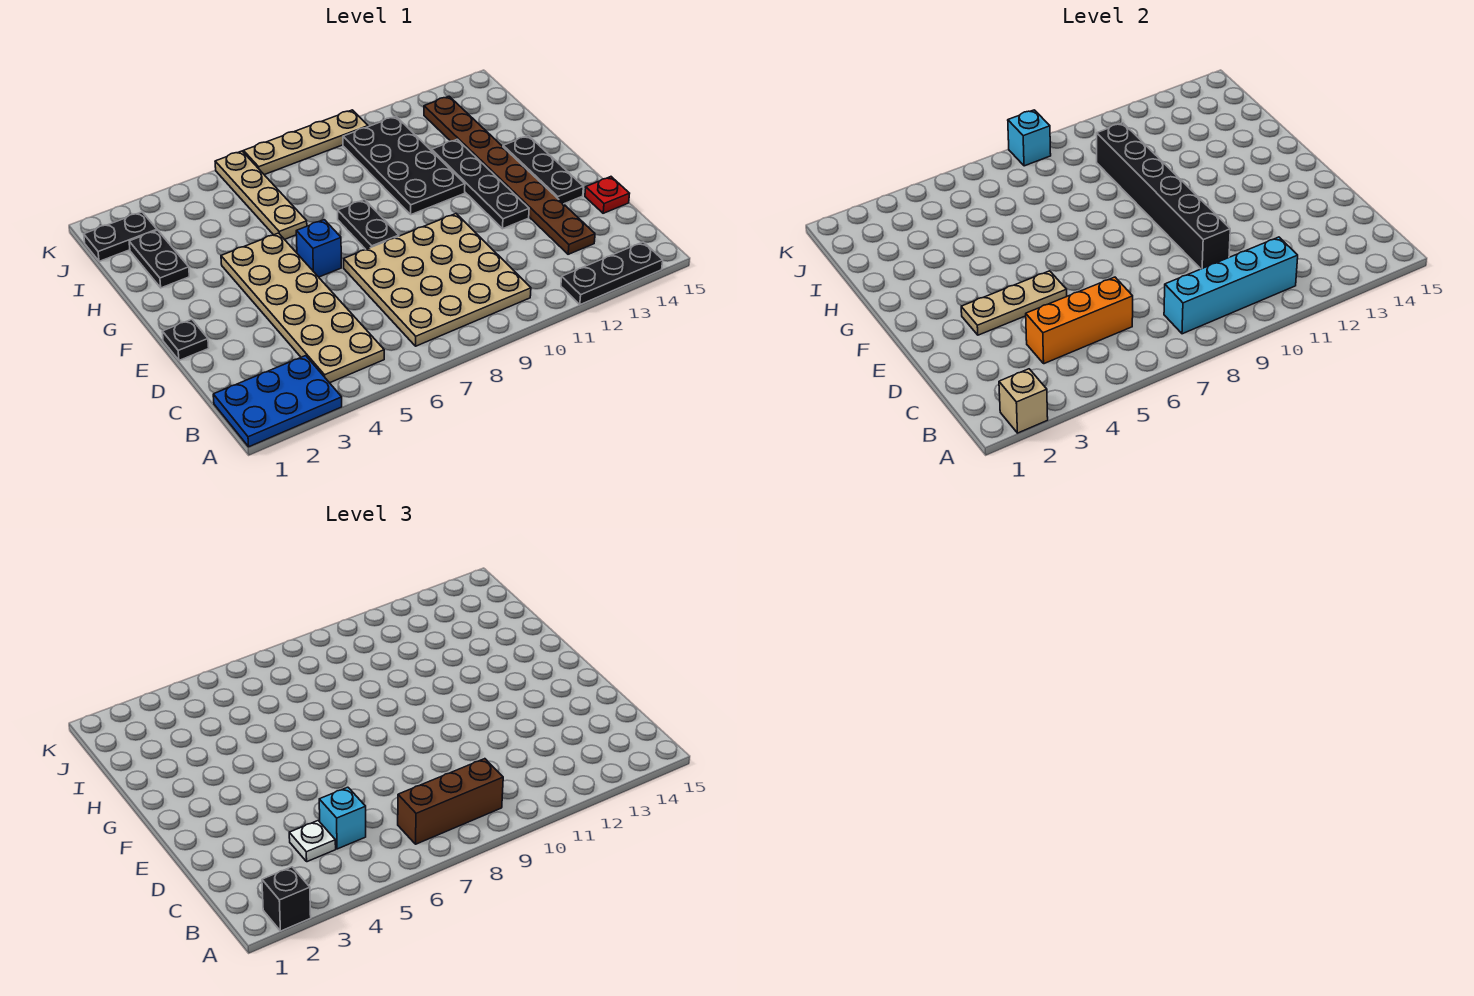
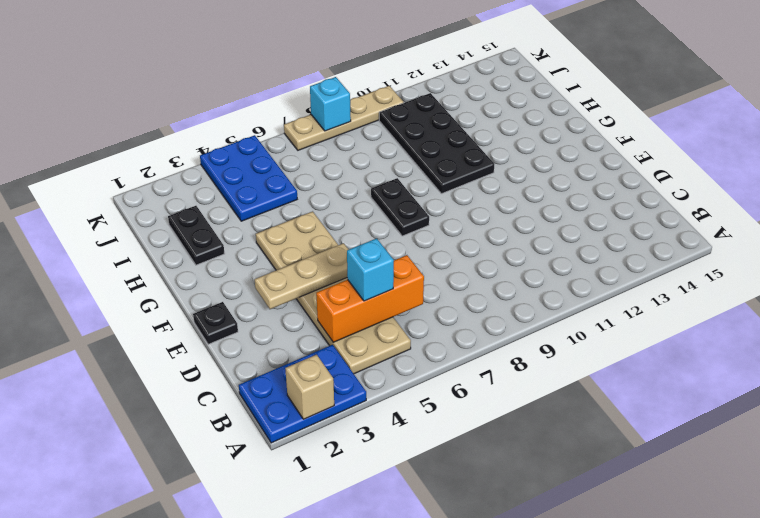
blue 2x3 plate [200,135,297,221] -> none
none -> black 1x3 plate [561,242,663,305]
none -> tan 4x4 plate [344,214,531,346]
none -> brown 1x8 plate [424,96,595,254]

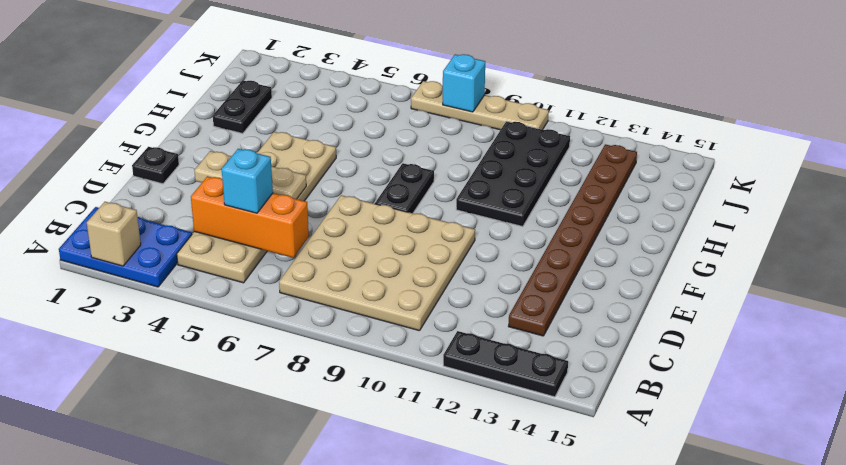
none -> red 1x1 plate [585,177,630,213]
none -> black 1x4 plate [432,139,529,229]
none -> black 1x3 plate [503,136,583,204]

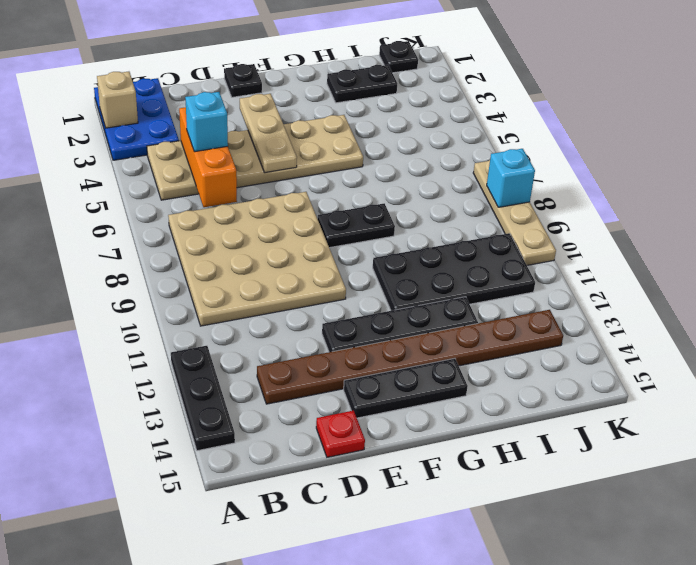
black 1x1 plate [379,41,418,73] -> black 1x2 plate [84,212,157,261]
none -> blue 1x1 brick [296,220,341,277]
none -> tan 1x4 plate [215,151,307,240]
none -> cyan 1x4 brick [1164,237,1298,334]

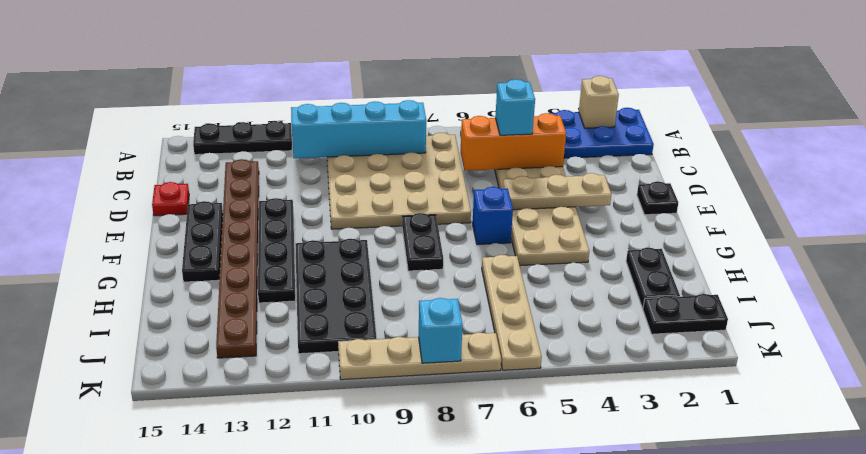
none -> black 1x6 brick [1097,123,1230,269]
none -> black 1x1 brick [262,867,311,931]
none -> brown 1x3 brick [398,759,503,844]

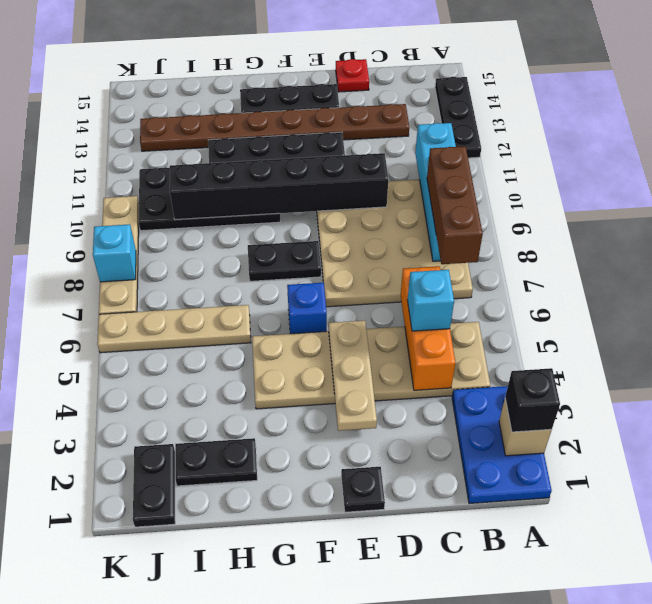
none -> white 1x1 plate [289,821,336,862]

